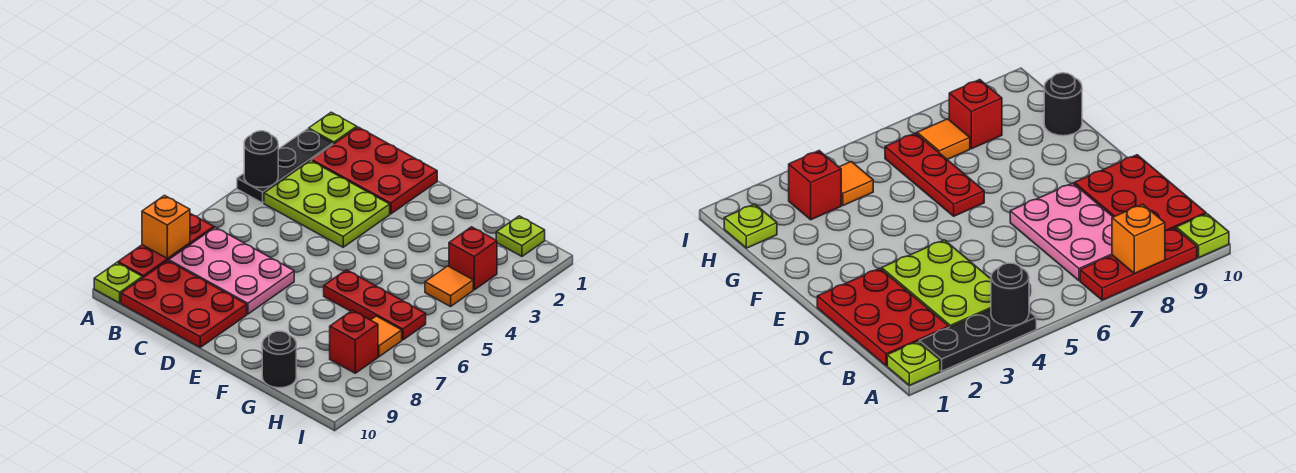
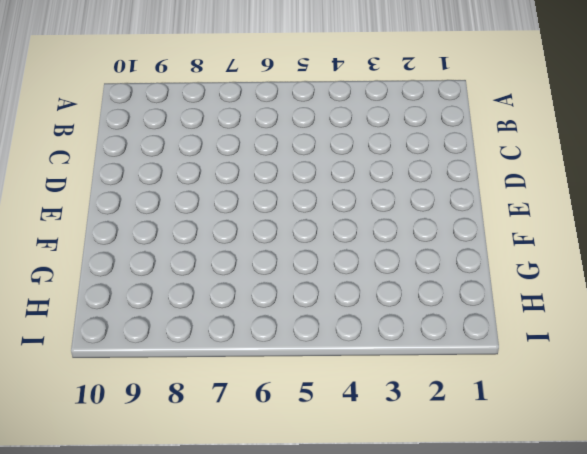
none -> lime 1x1 plate [309,112,357,144]
none -> black 1x3 plate [237,129,333,203]
none -> red 1x3 plate [118,214,214,278]

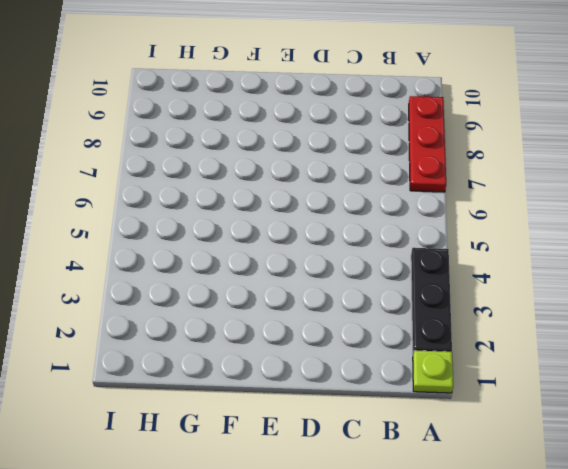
none -> lime 1x1 plate [94,263,142,303]
none -> red 2x3 plate [312,127,437,214]
none -> lime 2x3 plate [264,161,390,247]

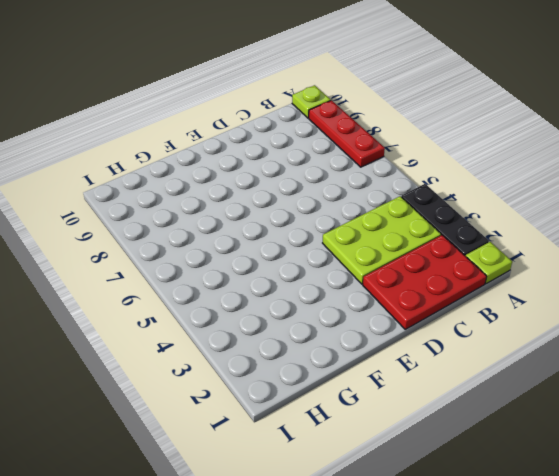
none -> pink 2x3 plate [169,227,294,314]
none -> red 2x3 plate [121,261,247,347]
none -> red 1x3 plate [324,270,426,340]

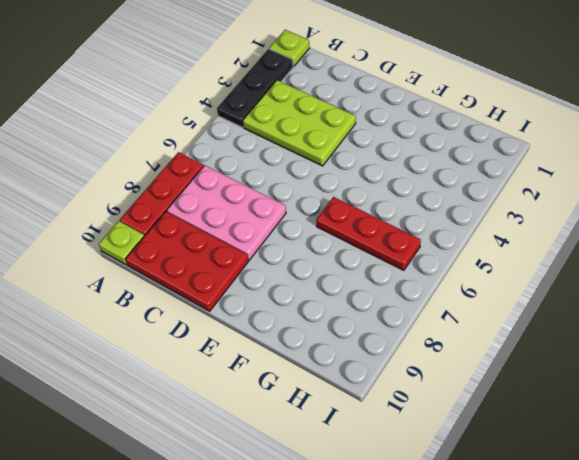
none -> red 2x3 plate [312,127,437,214]
none -> black 1x1 round brick [262,331,296,388]
none -> lime 1x1 plate [496,216,545,256]

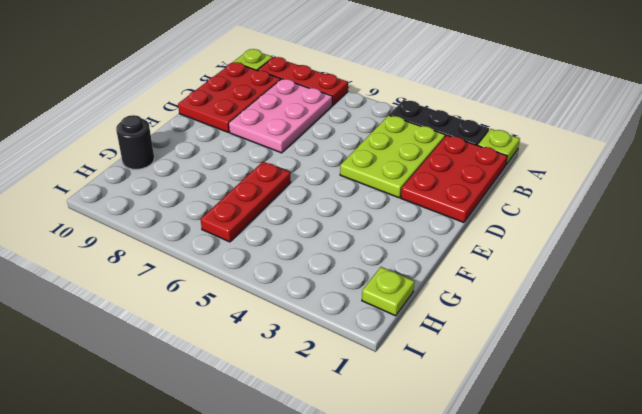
none -> red 1x1 brick [449,227,497,290]
none -> orange 1x1 tile [425,266,473,307]
none -> orange 1x1 tile [371,316,402,357]

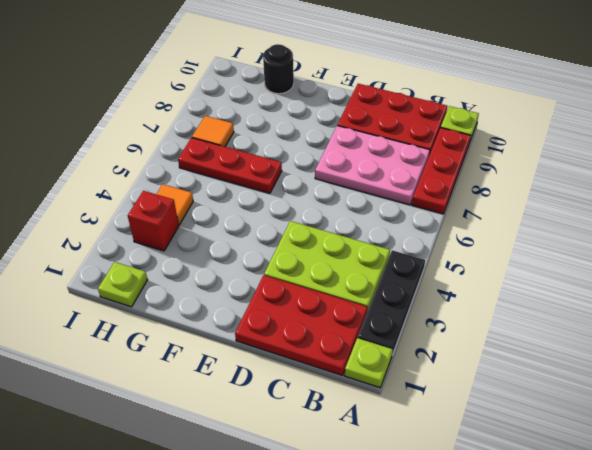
none -> red 1x1 brick [330,310,378,373]
none -> black 1x1 round brick [244,131,278,187]
none -> orange 1x1 brick [142,195,190,259]

